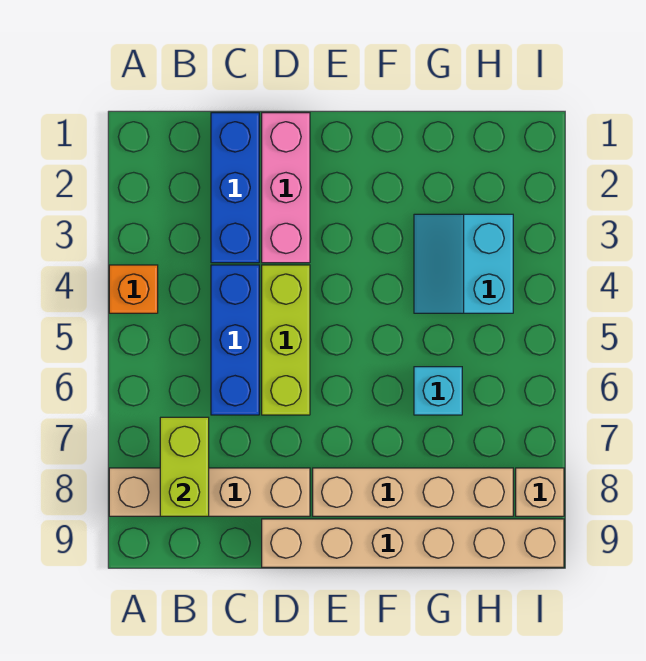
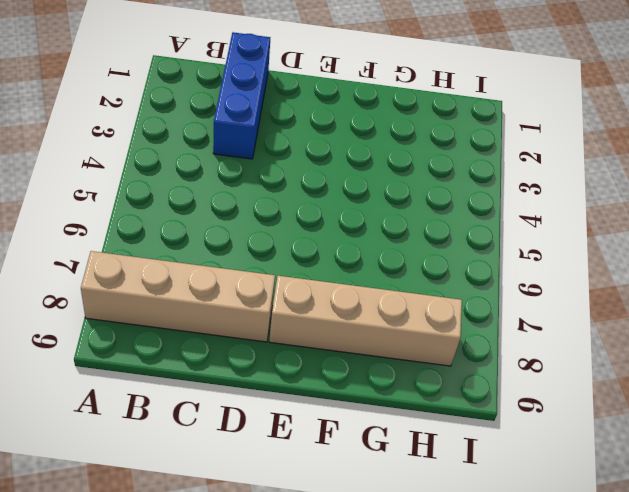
none -> orange 1x1 brick [109,265,158,313]
none -> blue 1x3 brick [211,265,259,415]
none -> pink 1x3 brick [262,113,310,263]

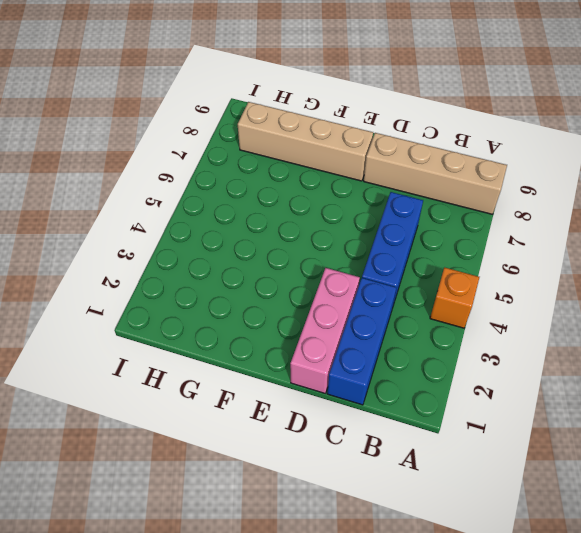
none -> lime 1x3 brick [262,265,310,415]
none -> tan 1x6 brick [262,519,564,567]
none -> cyan 2x2 slope [414,214,513,313]

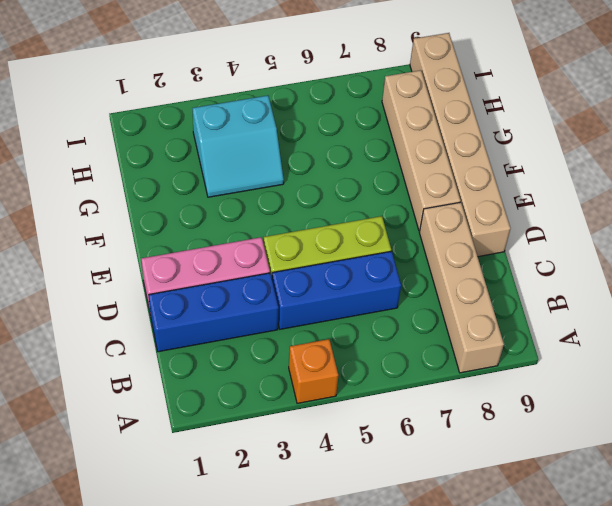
none -> cyan 1x1 brick [414,367,462,415]
none -> tan 1x1 brick [516,468,564,516]
none -> lime 1x2 brick [160,417,209,516]

